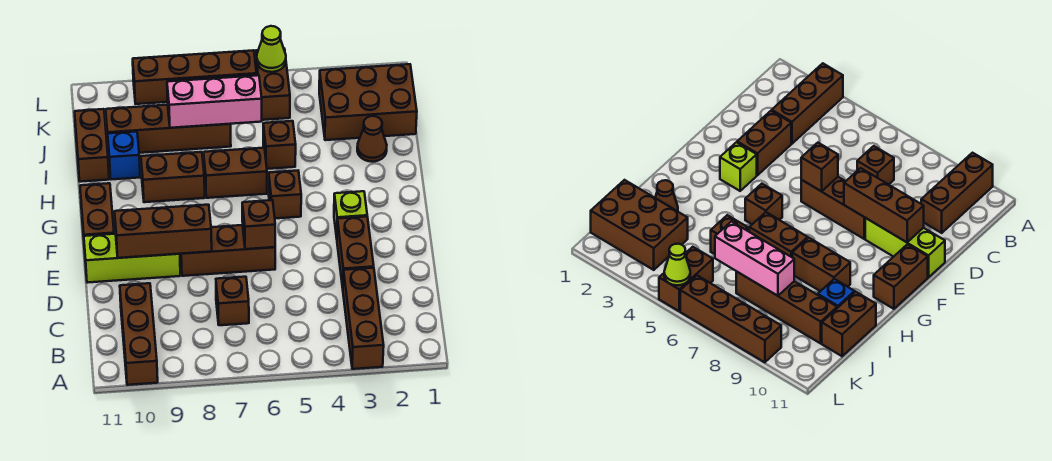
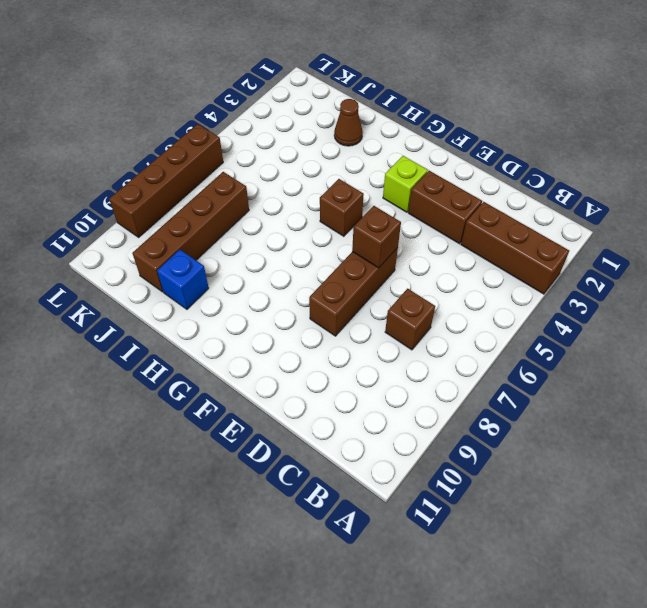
none -> brown 1x3 brick [120,283,158,385]
none -> lime 1x3 brick [84,234,180,283]
none -> brown 1x2 brick [80,183,114,249]

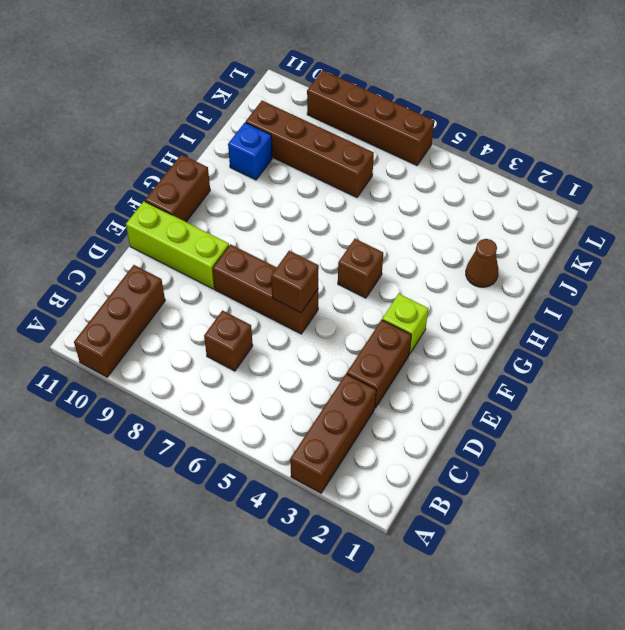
none -> brown 1x2 brick [204,148,267,198]
none -> brown 1x2 brick [141,152,205,202]
none -> brown 1x1 brick [263,121,296,169]

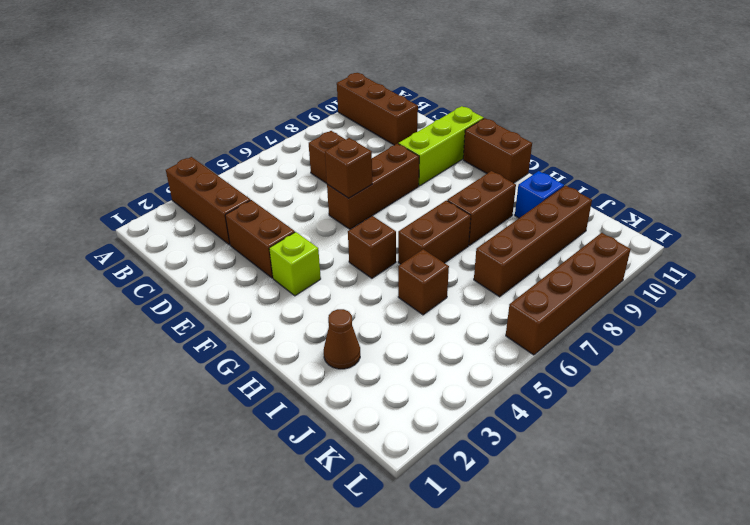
none -> brown 1x2 brick [75,109,109,182]
none -> brown 2x3 brick [319,64,417,140]
none -> brown 1x2 brick [255,49,290,120]

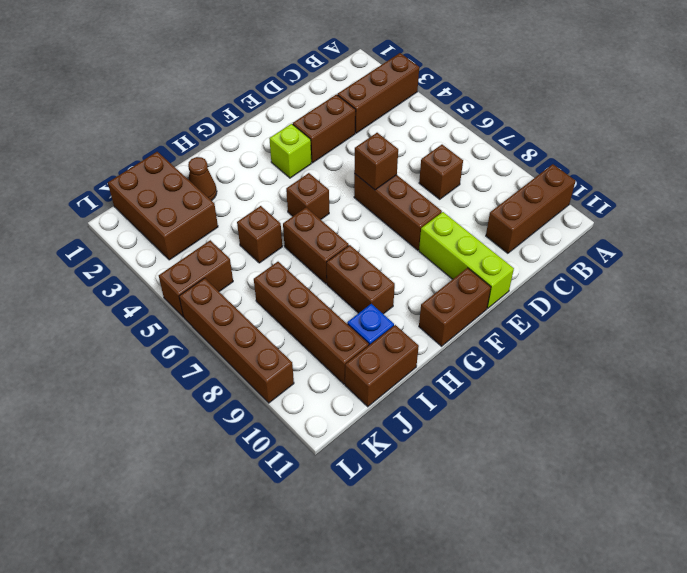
none -> brown 1x3 brick [115,205,212,258]
none -> pink 1x3 brick [167,75,262,128]
none -> lime 1x1 cone [257,26,286,72]

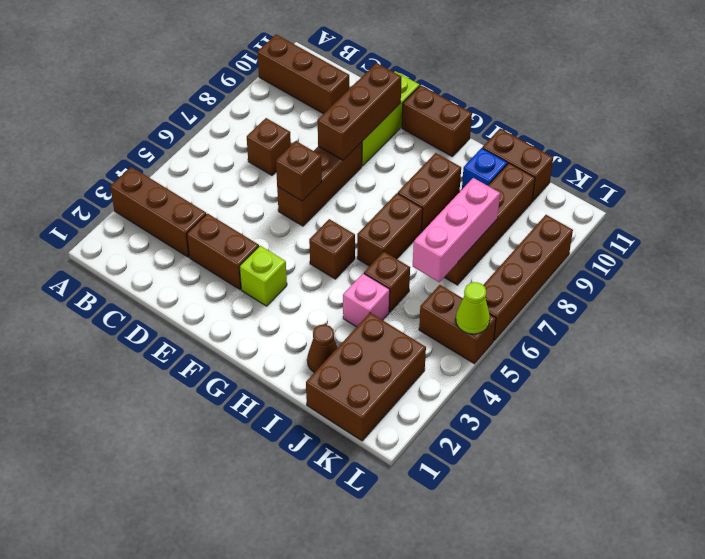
pink 1x1 brick [343,273,390,327] -> none

